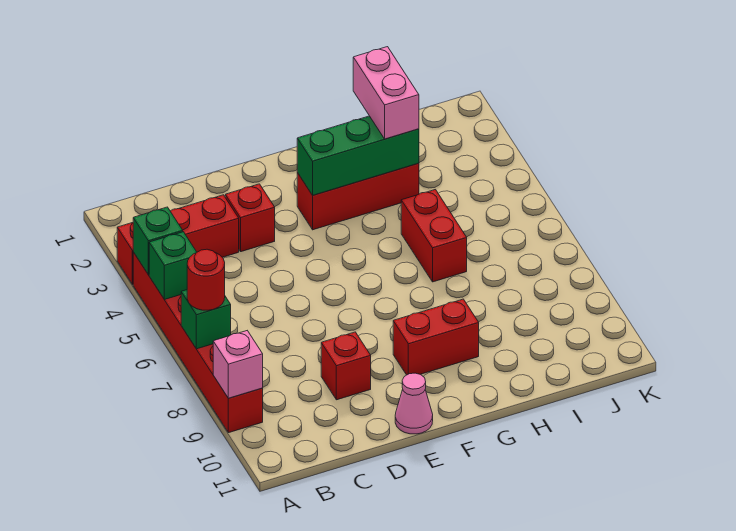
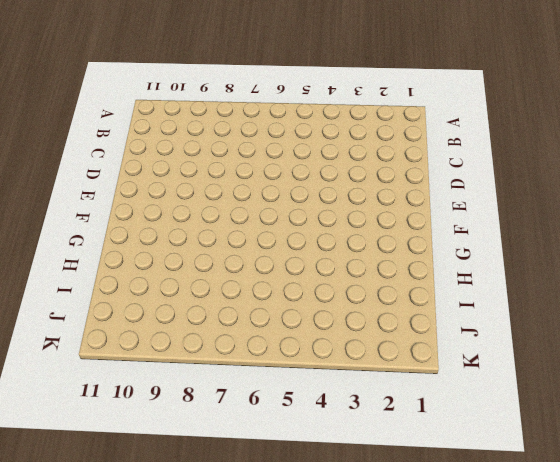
none -> red 1x3 brick [117,195,239,285]
none -> red 1x6 brick [133,252,263,433]
none -> red 1x1 brick [225,184,275,252]

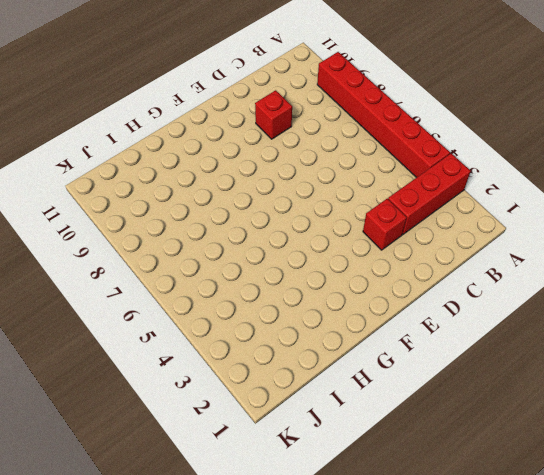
none -> pink 1x1 cone [395,373,433,434]
none -> red 1x3 brick [297,163,419,230]
none -> red 1x2 brick [393,299,479,375]

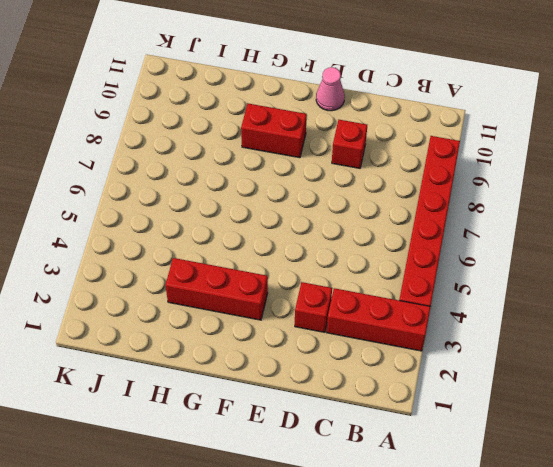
none -> red 1x2 brick [401,190,467,282]
none -> green 1x1 brick [133,207,183,275]
none -> green 1x1 brick [149,232,197,300]

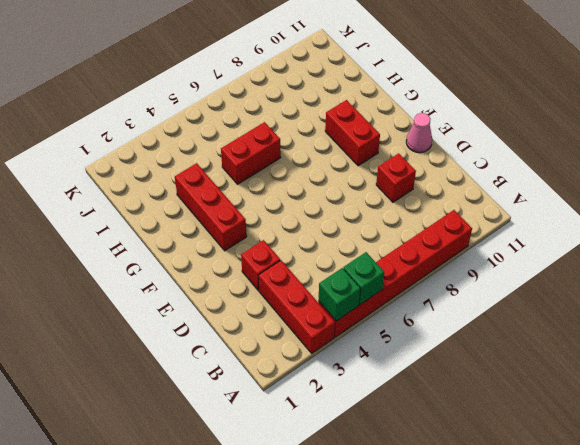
none -> green 1x1 brick [181,290,231,349]
none -> pink 1x1 brick [213,331,263,398]
none -> green 1x3 brick [297,116,419,195]

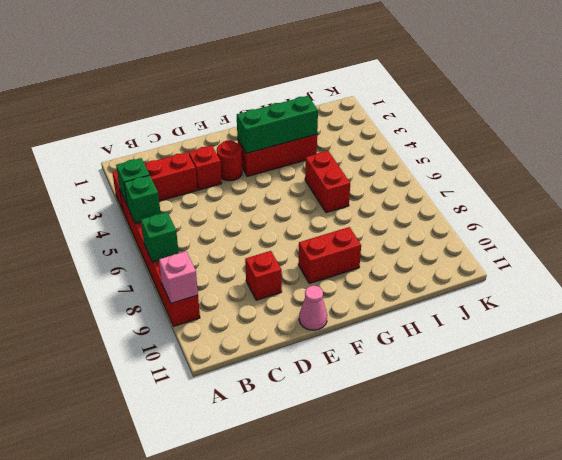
red 1x1 round brick [217,140,242,181] -> red 1x1 round brick moved to [187,249,225,310]
none -> pink 1x2 brick [353,47,419,139]

